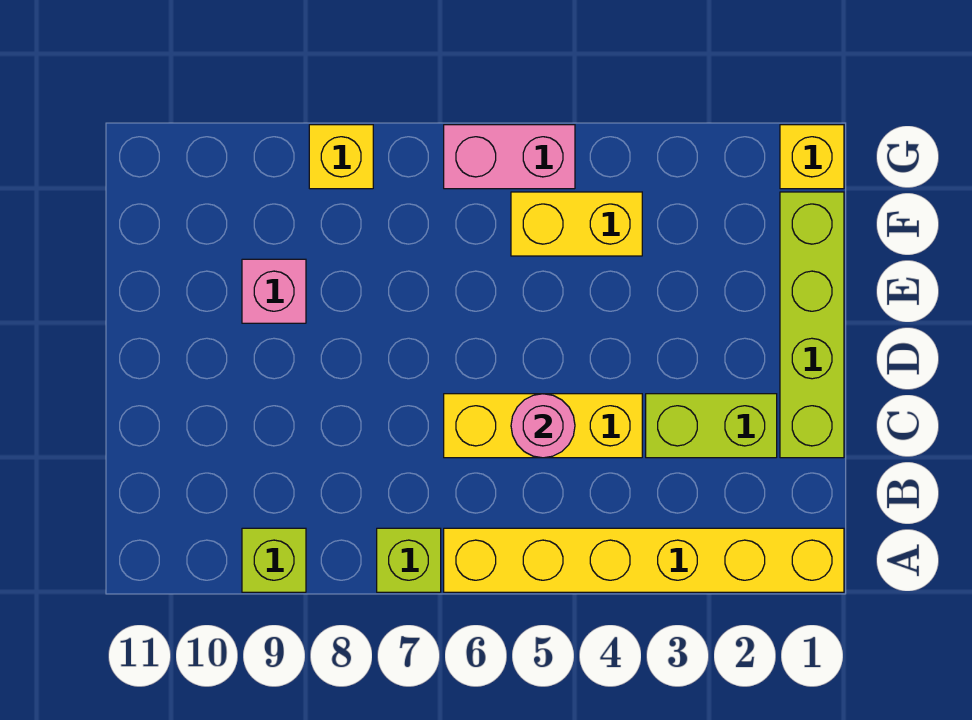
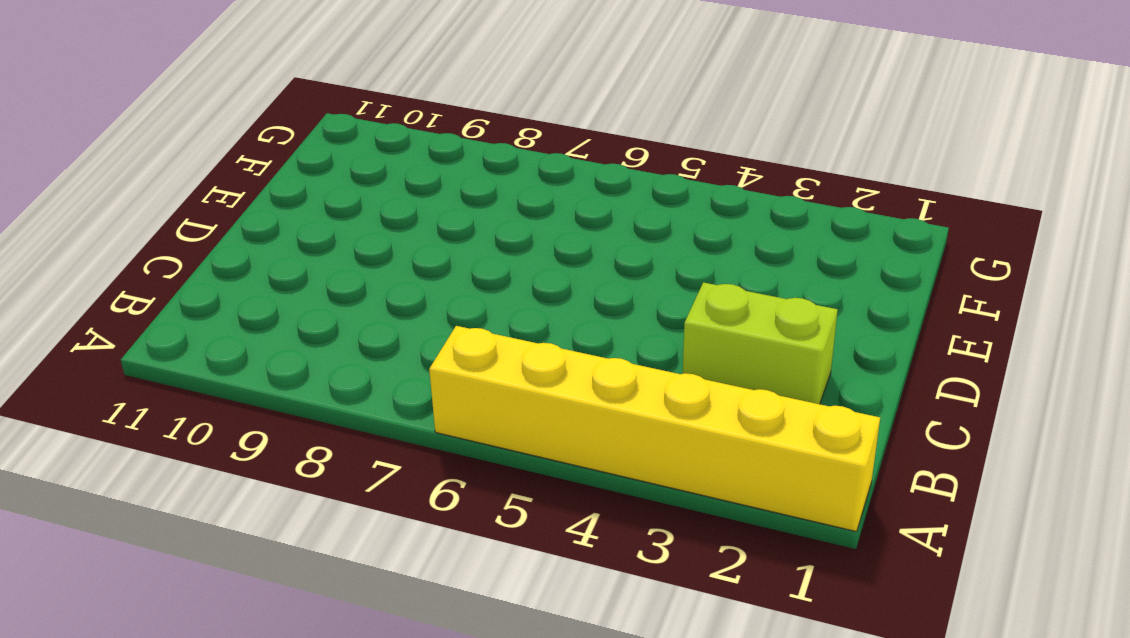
none -> lime 1x1 brick [377,528,441,592]
none -> lime 1x1 brick [242,528,306,592]
none -> lime 1x4 brick [780,192,844,458]

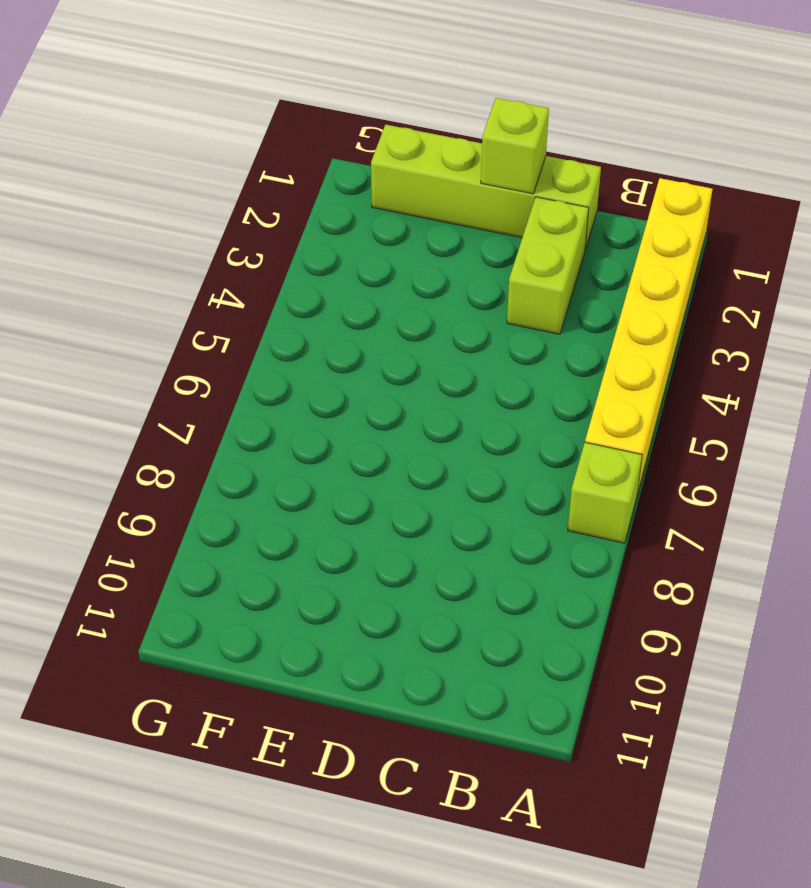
lime 1x1 brick [481,98,549,194] -> lime 1x1 brick moved to [242,528,306,592]
none -> yellow 1x3 brick [444,394,642,458]
none -> pink 1x1 brick [242,259,306,323]
none -> yellow 1x2 brick [511,192,642,256]

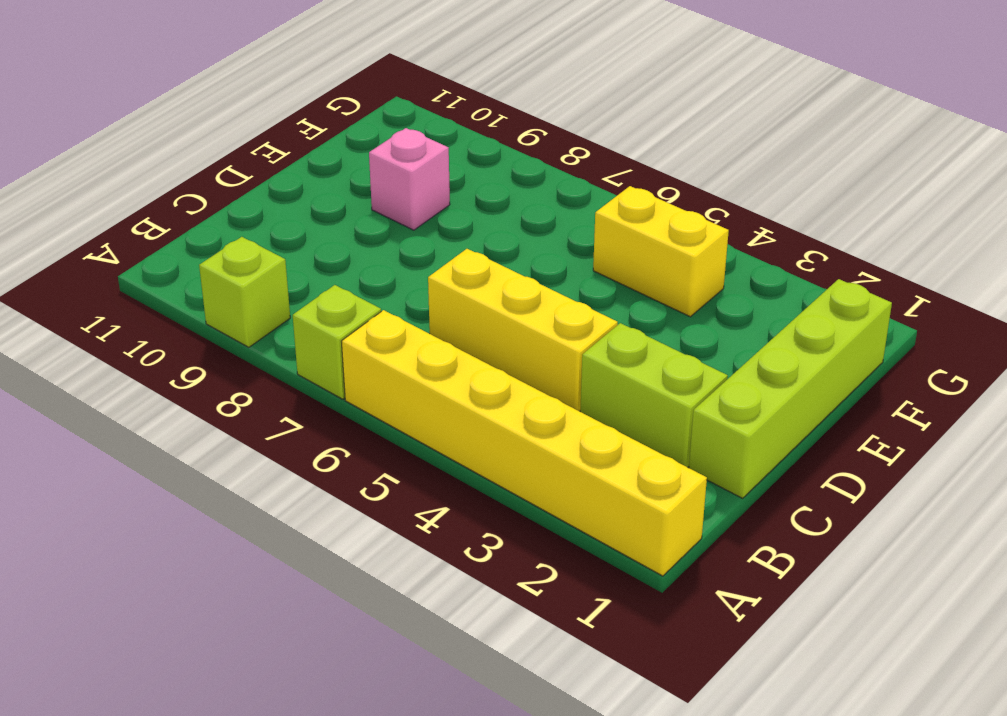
none -> yellow 1x1 brick [780,125,844,189]
none -> pink 1x2 brick [444,125,575,189]
none -> yellow 1x1 brick [309,125,373,189]

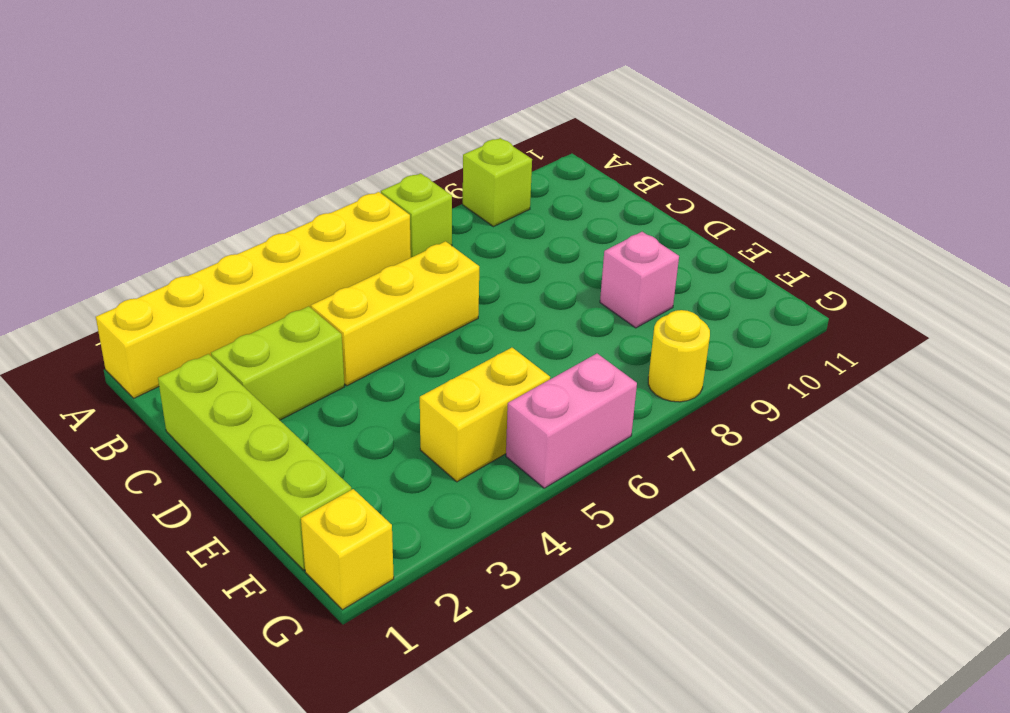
yellow 1x1 round brick [648,310,710,402] -> yellow 1x1 brick [309,125,373,189]
none -> pink 1x1 round brick [511,394,575,458]

